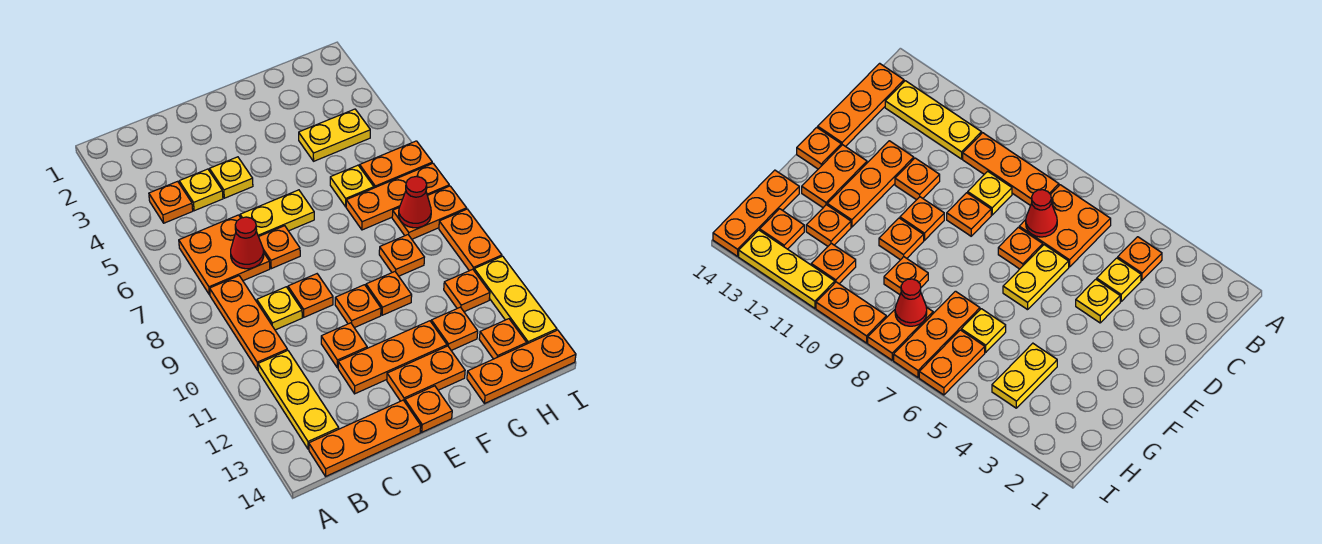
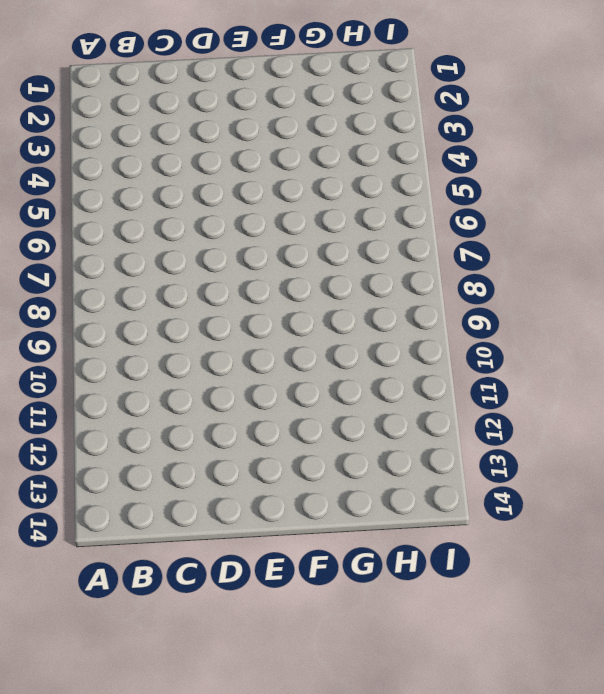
none -> orange 1x1 plate [149,181,193,223]
none -> orange 2x2 plate [179,215,270,295]
none -> orange 1x3 plate [210,276,287,370]
none -> yellow 1x3 plate [258,350,339,449]

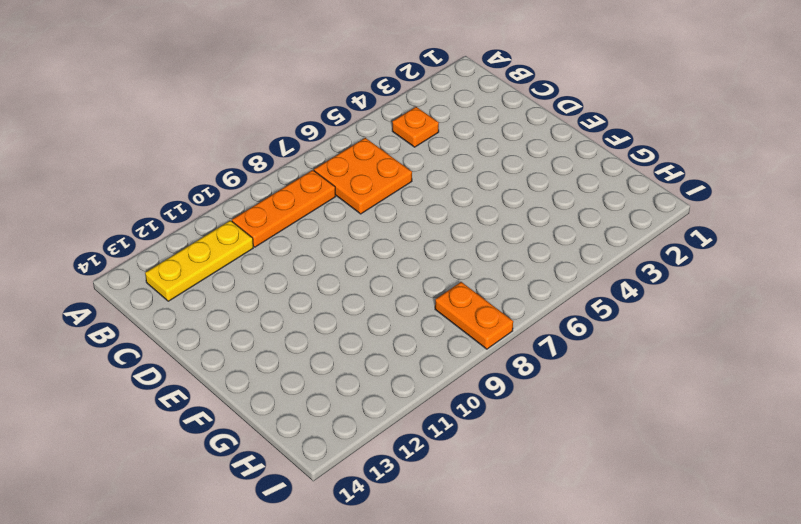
none -> orange 1x3 plate [309,400,421,476]
none -> yellow 1x1 plate [179,169,223,211]
none -> yellow 1x1 plate [257,287,302,330]
none -> yellow 1x1 plate [210,157,253,198]

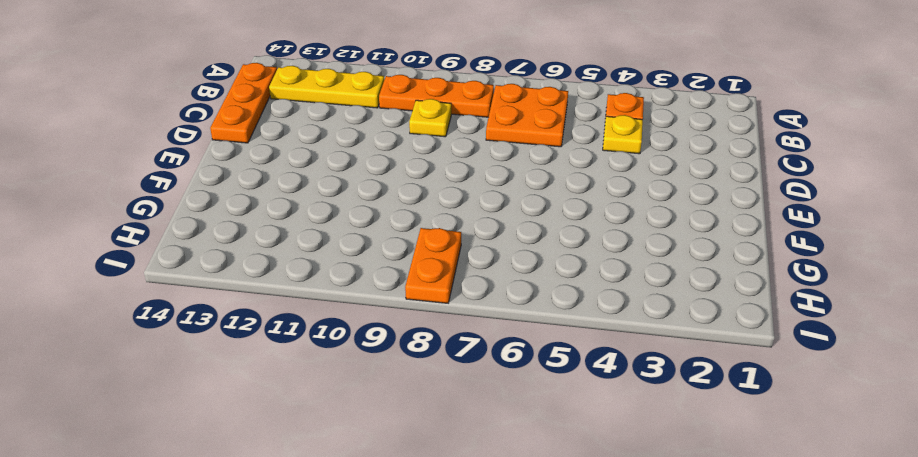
none -> yellow 1x1 plate [210,157,253,198]
none -> yellow 1x2 plate [240,190,314,237]
none -> orange 1x1 plate [259,226,300,269]
none -> orange 1x1 plate [288,274,333,317]

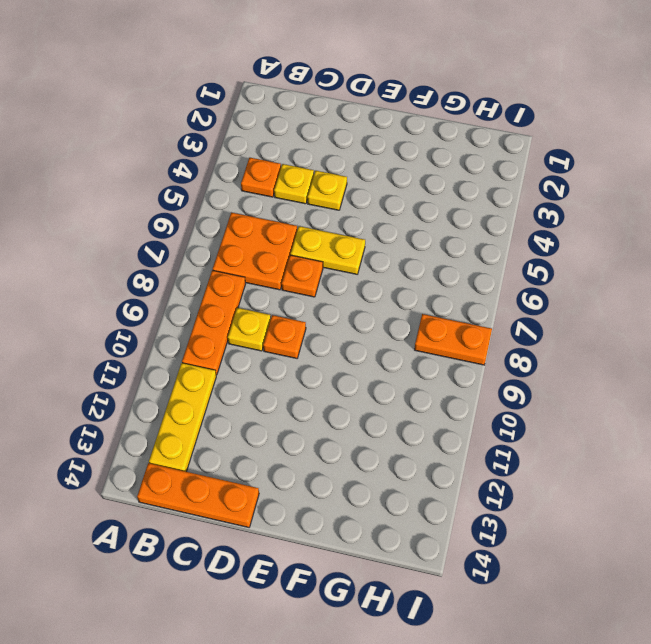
none -> orange 1x1 plate [321,323,367,368]
none -> orange 1x3 plate [338,321,447,394]
none -> orange 1x1 plate [335,285,381,328]
none -> orange 1x2 plate [387,346,465,402]

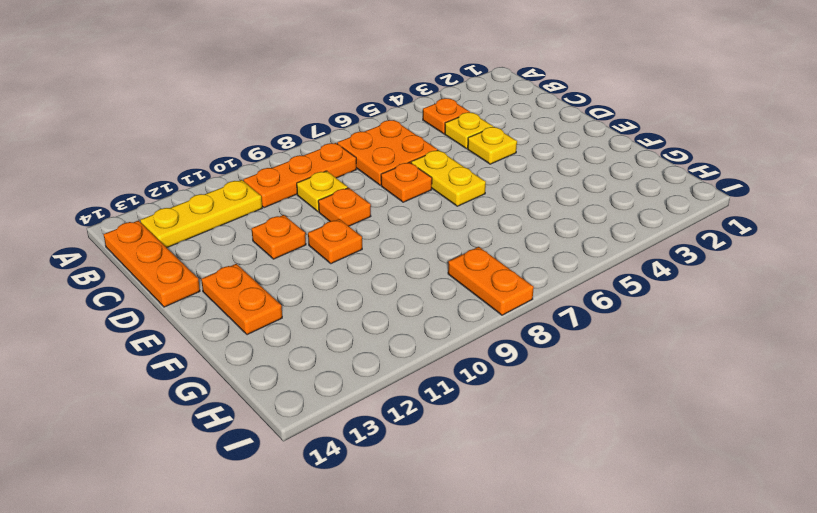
none -> orange 1x3 plate [338,321,447,394]
none -> orange 1x1 plate [405,386,452,432]
none -> orange 1x1 plate [366,272,412,315]
none -> yellow 1x2 plate [299,109,370,161]

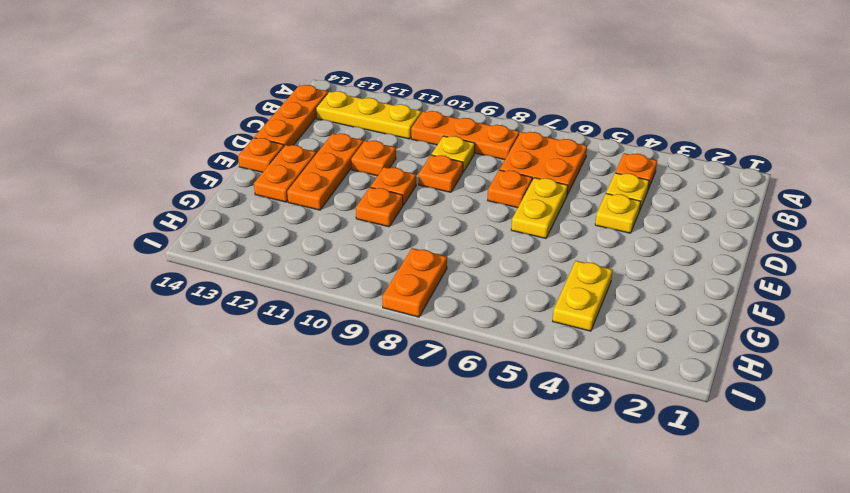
none -> yellow 1x1 plate [330,165,374,207]
none -> orange 1x3 plate [346,163,449,230]
none -> orange 1x1 plate [379,235,424,276]
none -> orange 1x1 plate [431,307,478,350]

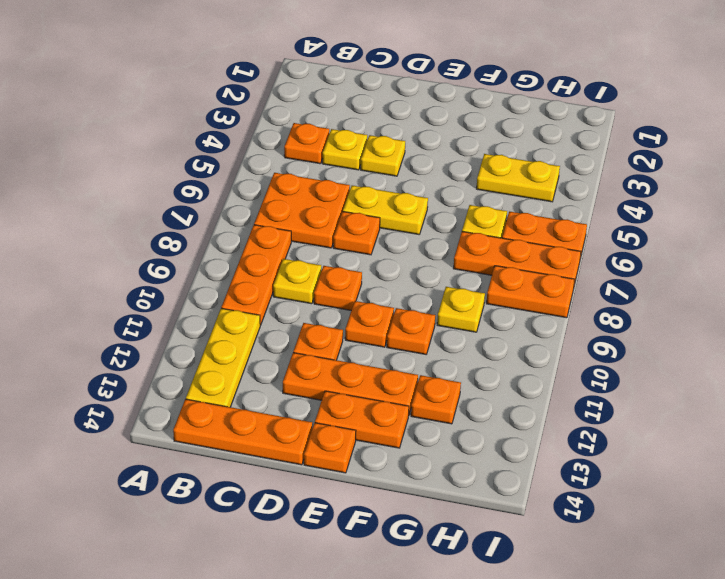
yellow 1x1 plate [437,287,485,332] -> orange 1x1 plate [379,235,424,276]
none -> orange 1x3 plate [467,330,576,404]
none -> orange 1x1 plate [444,269,490,312]
none -> orange 1x1 plate [479,319,527,359]
none -> orange 1x2 plate [439,209,502,271]

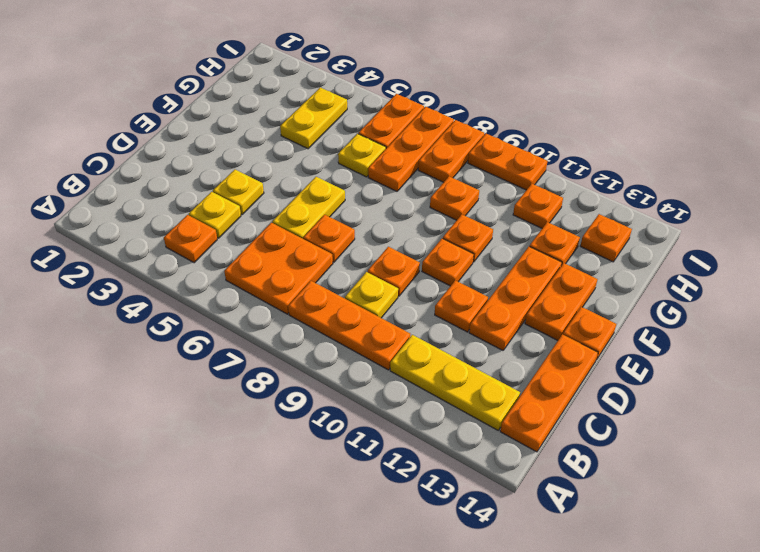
none -> orange 1x3 plate [467,330,576,404]
none -> yellow 1x3 plate [474,256,557,344]
none -> red 1x1 cone [231,217,264,269]
none -> red 1x1 cone [399,176,431,228]

